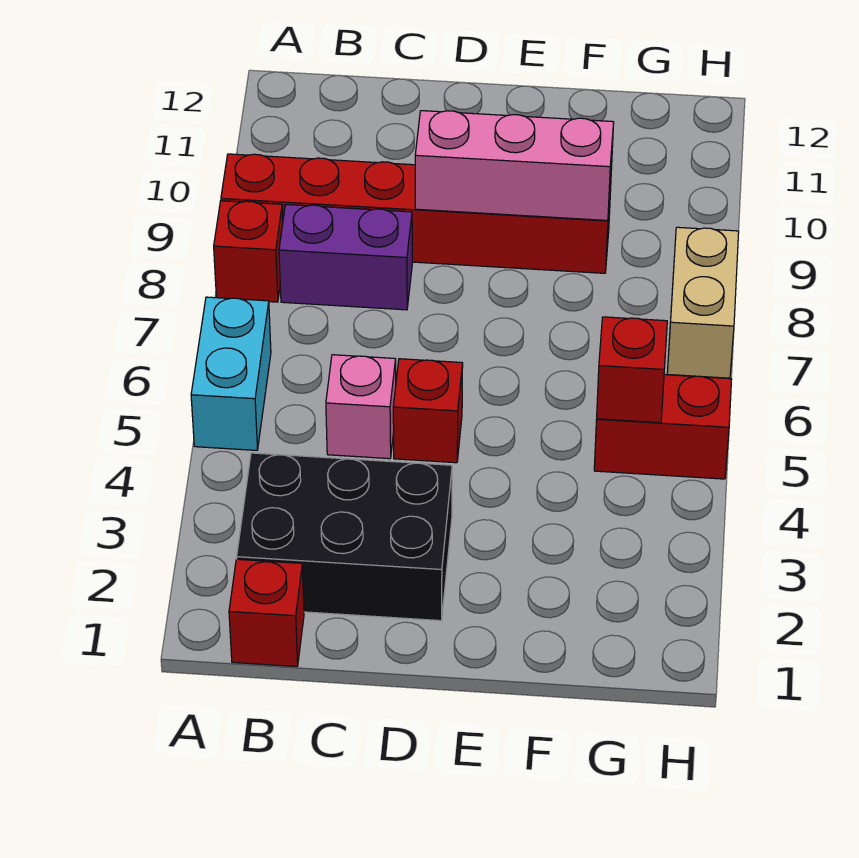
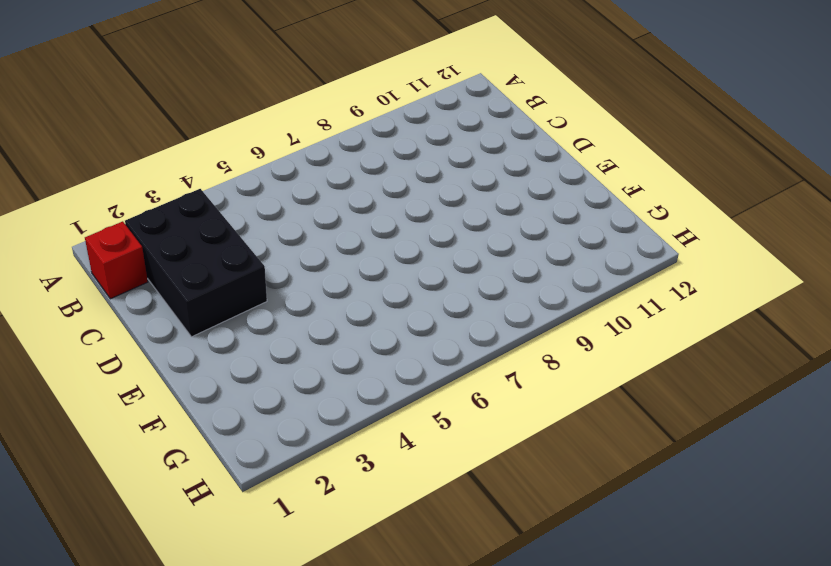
none -> cyan 1x2 brick [191,297,271,450]
none -> red 1x1 brick [214,201,283,302]
none -> red 1x6 brick [221,154,611,273]

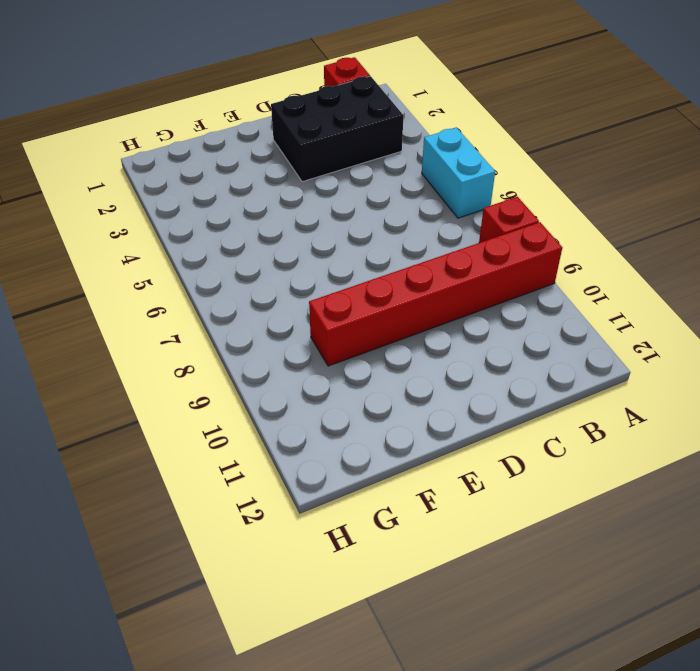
none -> purple 1x2 brick [279,205,412,310]
none -> pink 1x1 brick [326,355,396,459]
none -> red 1x1 brick [393,359,463,463]

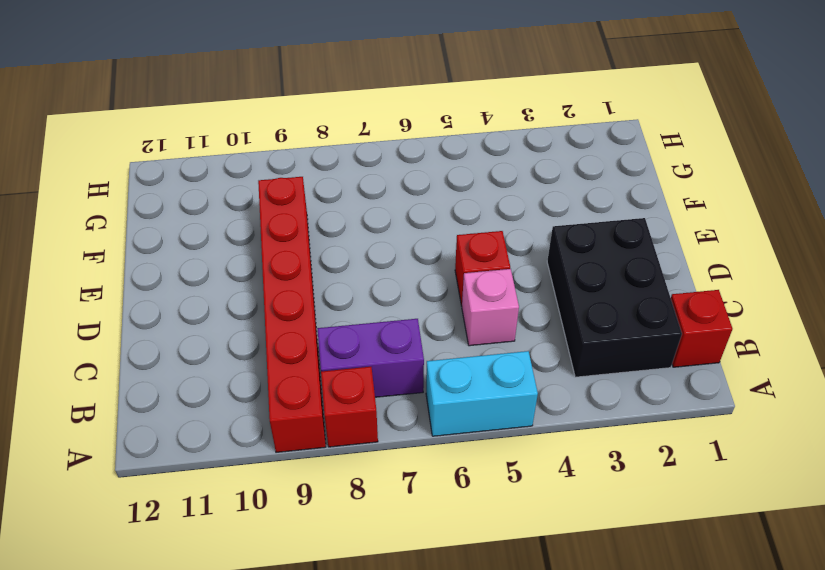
purple 1x2 brick [317,319,424,397] -> purple 1x2 brick turned to [279,205,412,310]
none -> red 1x2 brick [594,375,732,479]
none -> tan 1x2 brick [667,227,739,378]
none -> pink 1x3 brick [415,111,614,220]

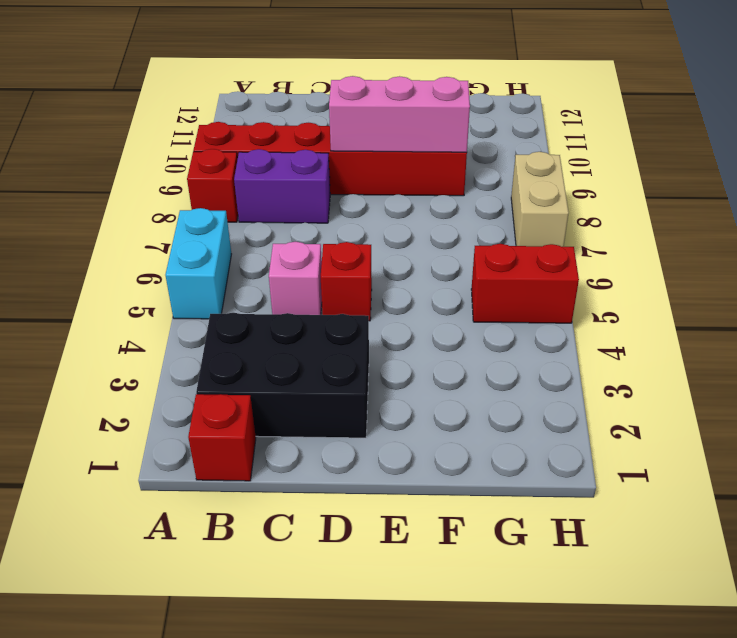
none -> red 1x1 brick [597,317,667,423]

